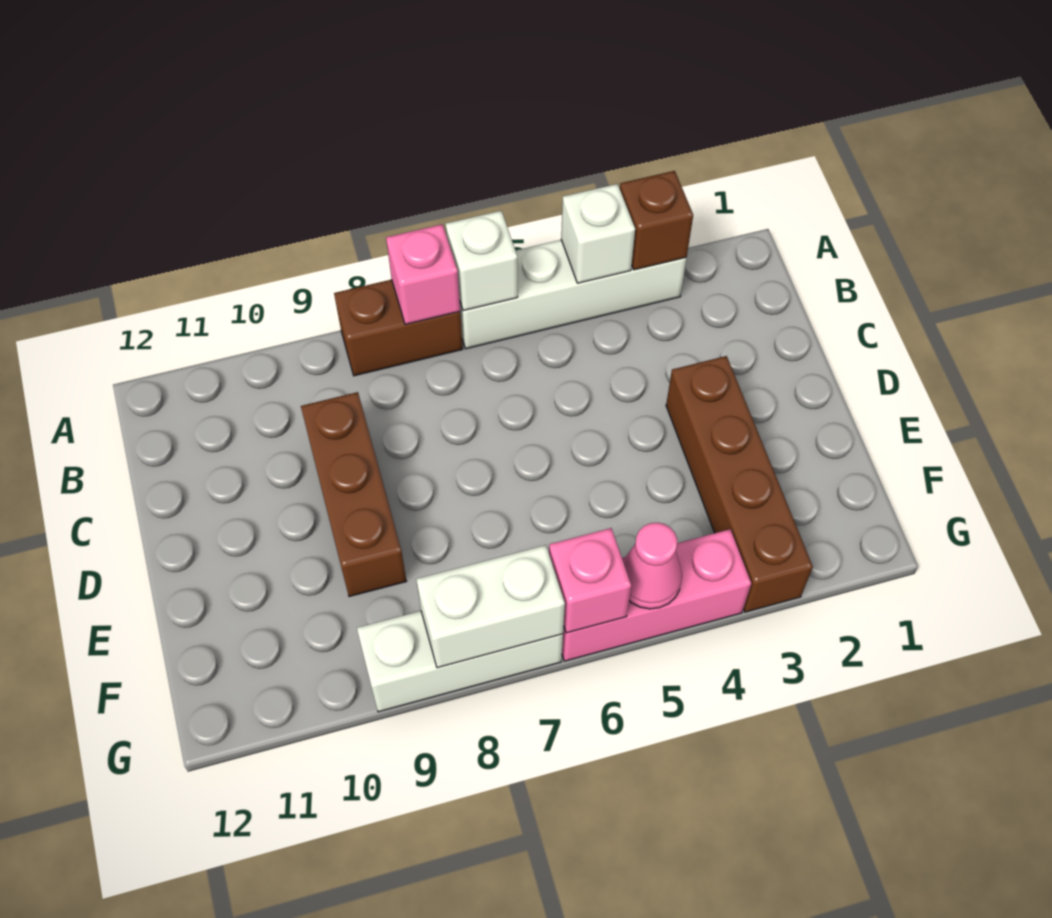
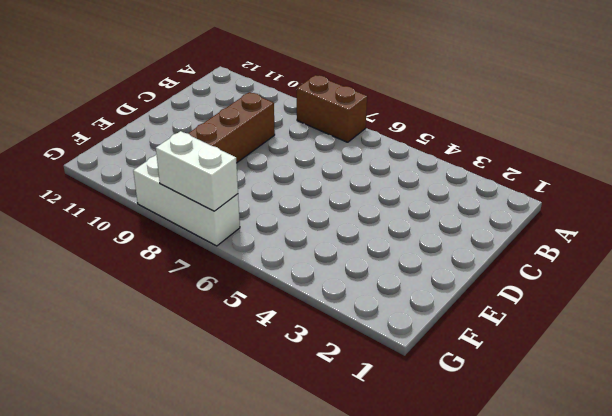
none -> white 1x4 brick [460,240,686,349]
none -> brown 1x4 brick [666,356,813,612]
none -> pink 1x3 brick [562,529,751,661]

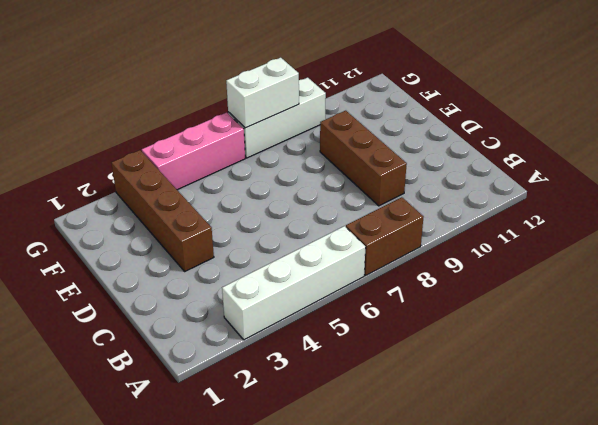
none -> brown 1x1 brick [620,171,693,270]
none -> white 1x1 brick [561,184,635,283]
none -> white 1x1 brick [446,211,518,311]

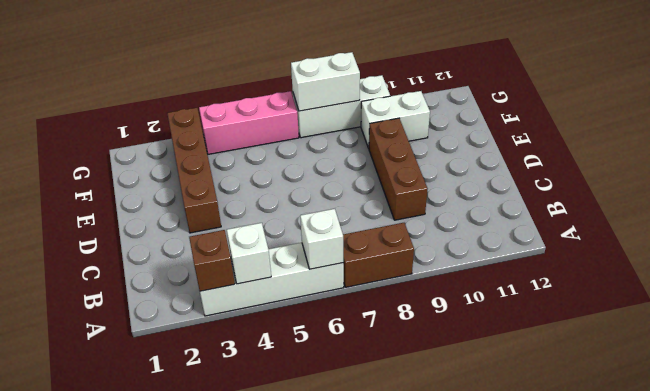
white 1x2 brick [361,91,430,148] -> none
none -> pink 1x1 brick [386,224,460,324]
none -> pink 1x1 cone [623,523,682,609]
none -> pink 1x1 brick [549,528,631,633]

